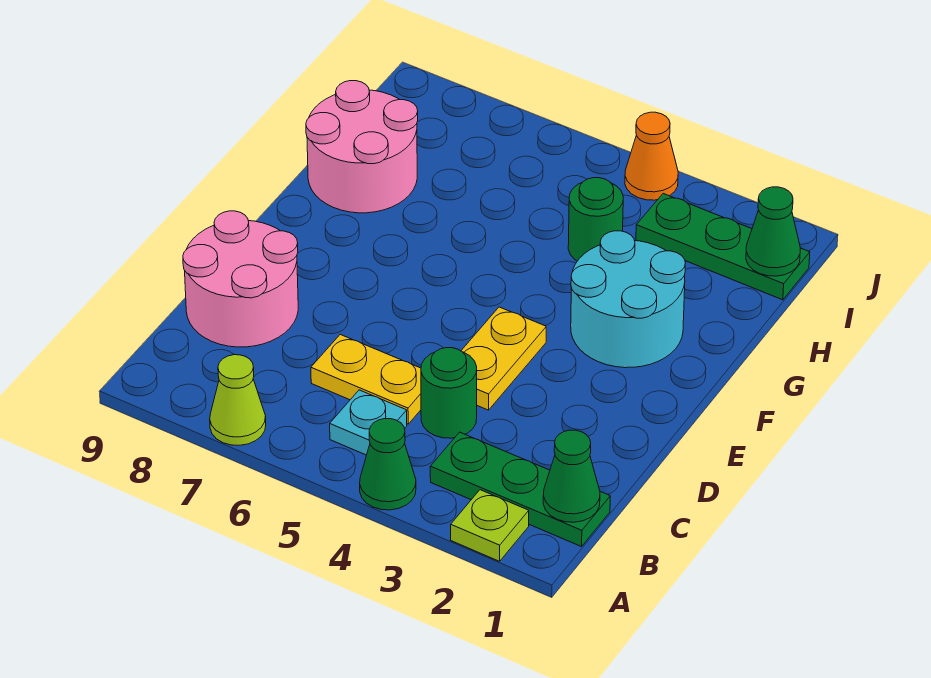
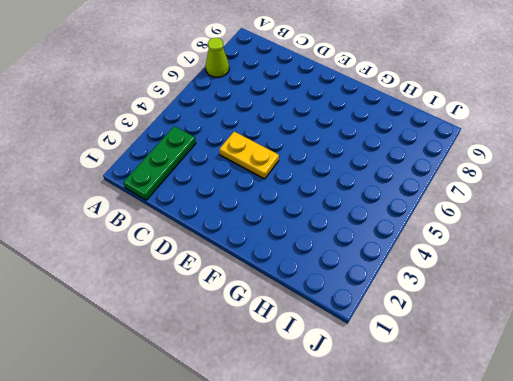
none -> lime 1x1 plate [451,490,529,561]
none -> green 1x1 cone [360,419,416,510]
none -> cyan 1x1 plate [330,390,407,455]

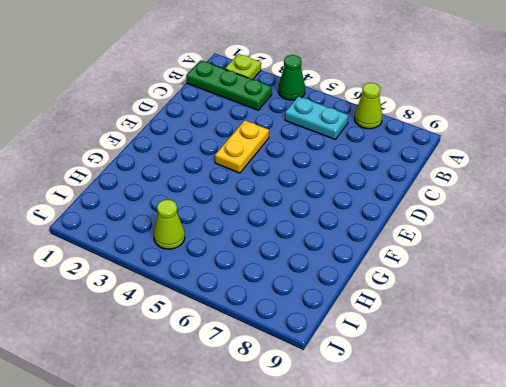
cyan 1x2 plate [285,96,349,139] -> cyan 1x1 plate [330,390,407,455]
lime 1x1 cone [154,200,185,249] -> none
none -> green 1x1 round brick [421,348,477,438]
none -> yellow 1x2 plate [311,335,421,424]
none -> pink 2x2 round brick [183,211,298,347]

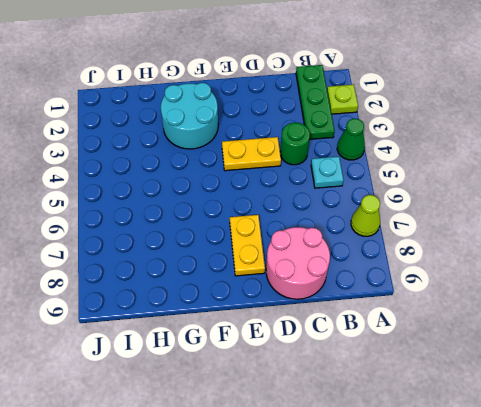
yellow 1x2 plate [230,215,265,276] -> yellow 1x2 plate moved to [311,335,421,424]
none -> pink 2x2 round brick [306,81,418,213]
none -> green 1x1 round brick [568,178,623,261]
none -> green 1x3 plate [636,194,810,300]

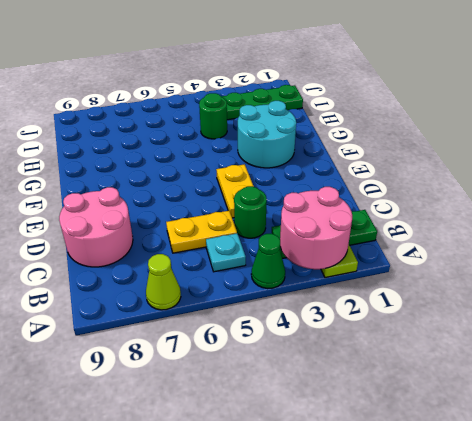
pink 2x2 round brick [280,187,352,269] -> pink 2x2 round brick moved to [306,81,418,213]
none -> orange 1x1 cone [625,112,678,200]
none -> green 1x1 cone [543,430,600,522]
none -> green 1x1 cone [746,187,800,276]

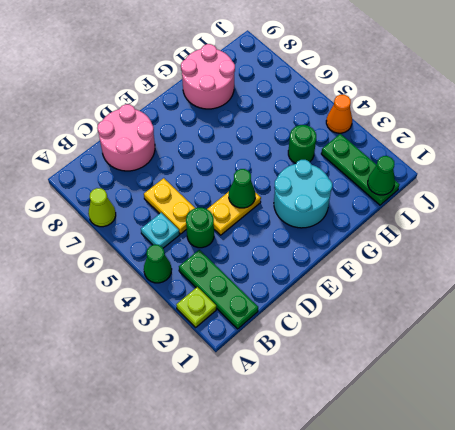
green 1x1 cone [229,169,255,208] -> green 1x1 cone moved to [543,430,600,522]

